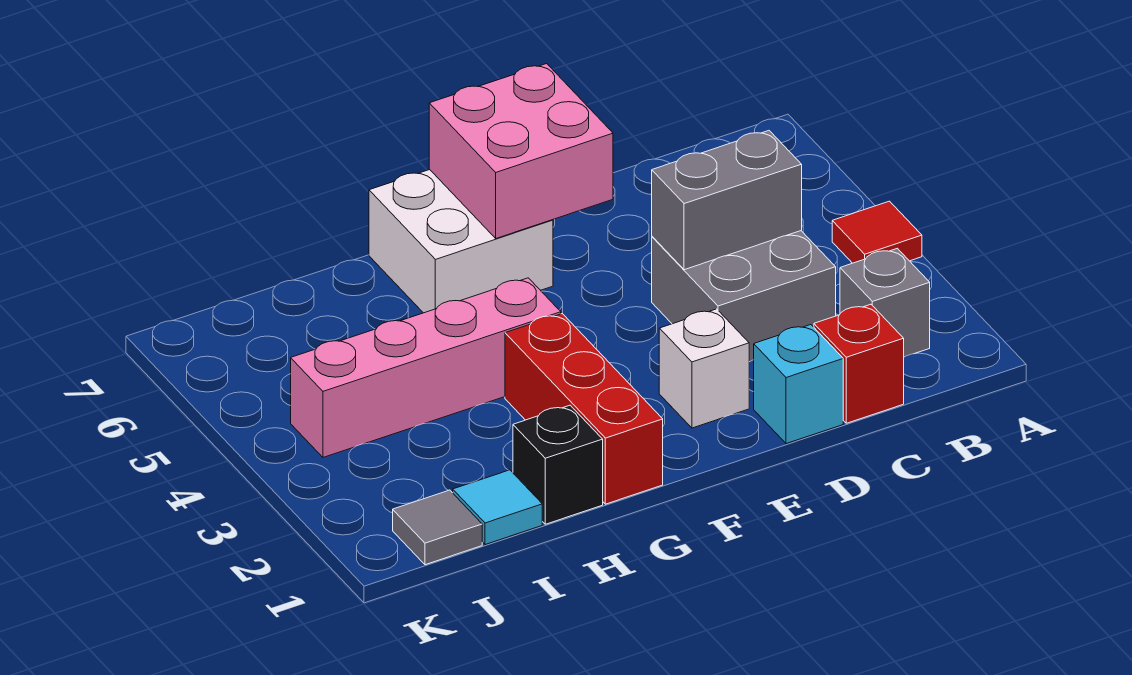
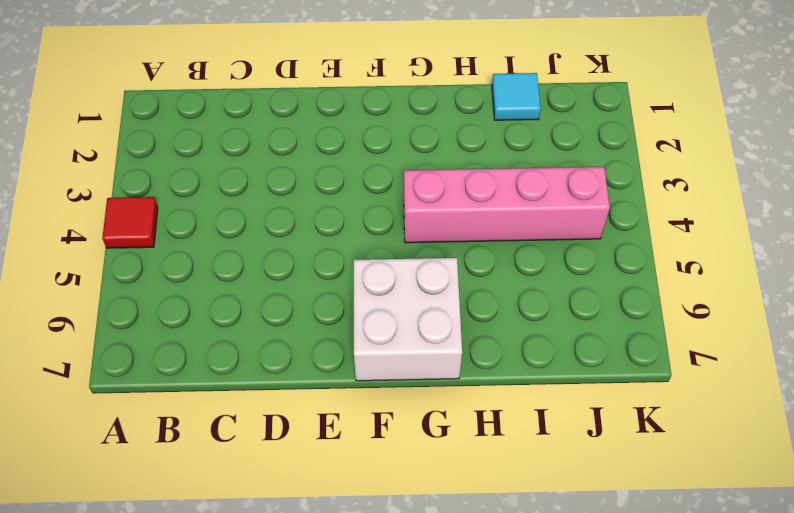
none -> grey 1x1 brick [840,248,930,357]
none -> red 1x1 brick [814,304,904,423]
none -> grey 2x2 brick [652,231,836,362]

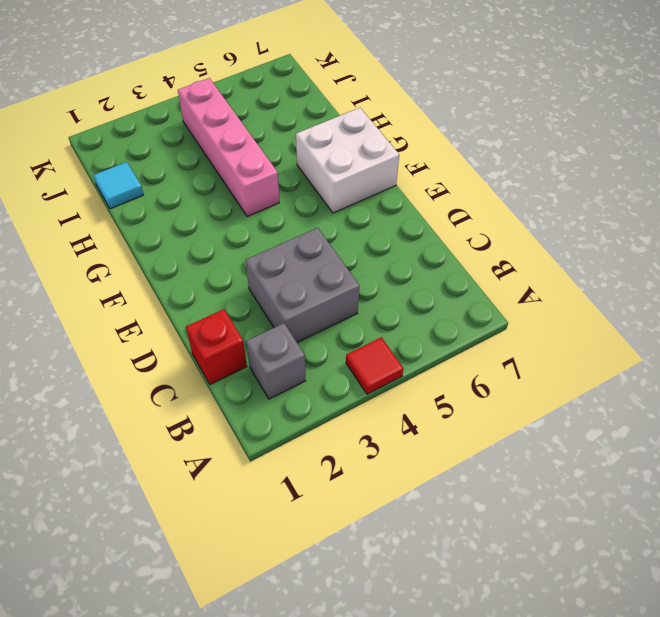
none -> cyan 1x1 brick [754,325,843,444]
none -> white 1x1 brick [659,309,749,428]
none -> red 1x3 brick [505,314,663,504]

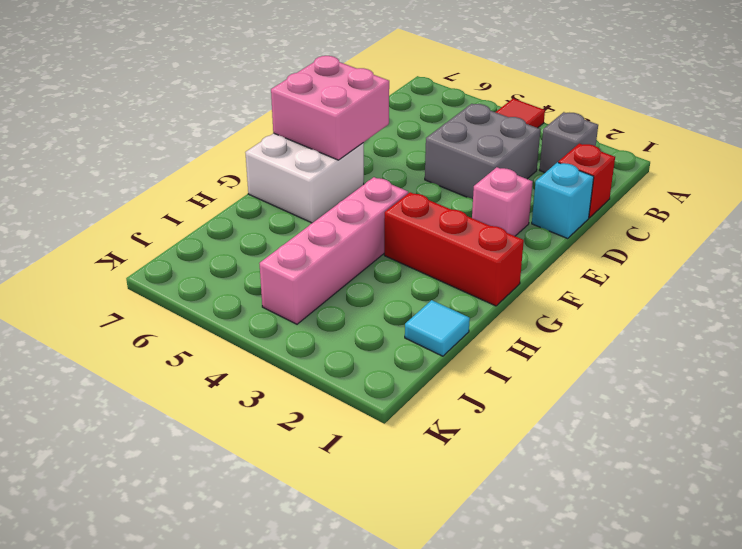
pink 1x1 brick [472,167,533,236] -> white 1x1 brick [659,309,749,428]
none -> black 1x1 brick [513,405,603,524]
none -> grey 1x1 tile [393,490,482,565]
none -> grey 1x2 brick [652,131,802,270]

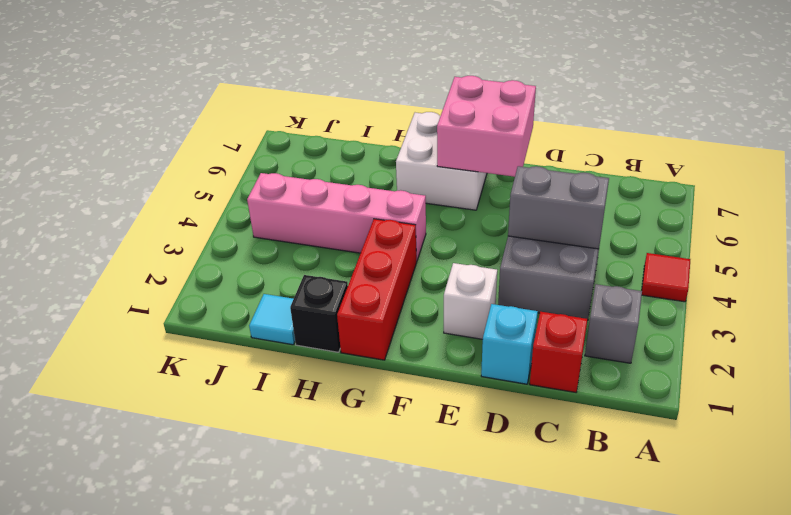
none -> grey 1x1 tile [393,490,482,565]

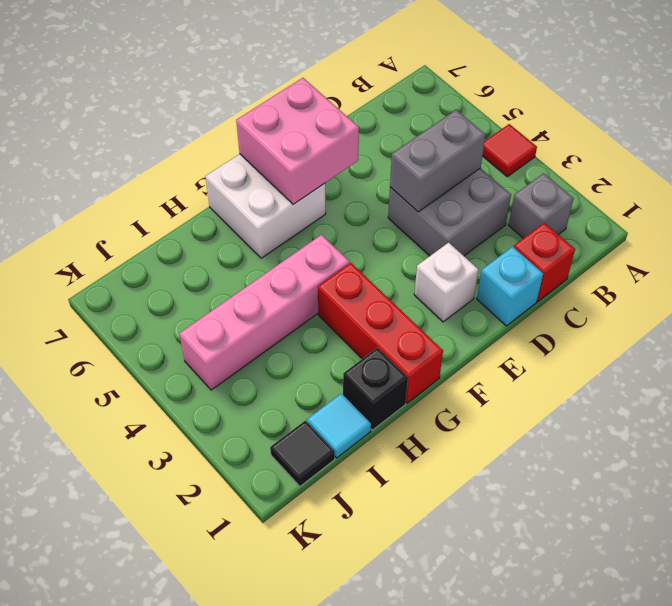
black 1x1 tile [270,421,335,486] -> grey 1x1 tile [393,490,482,565]

